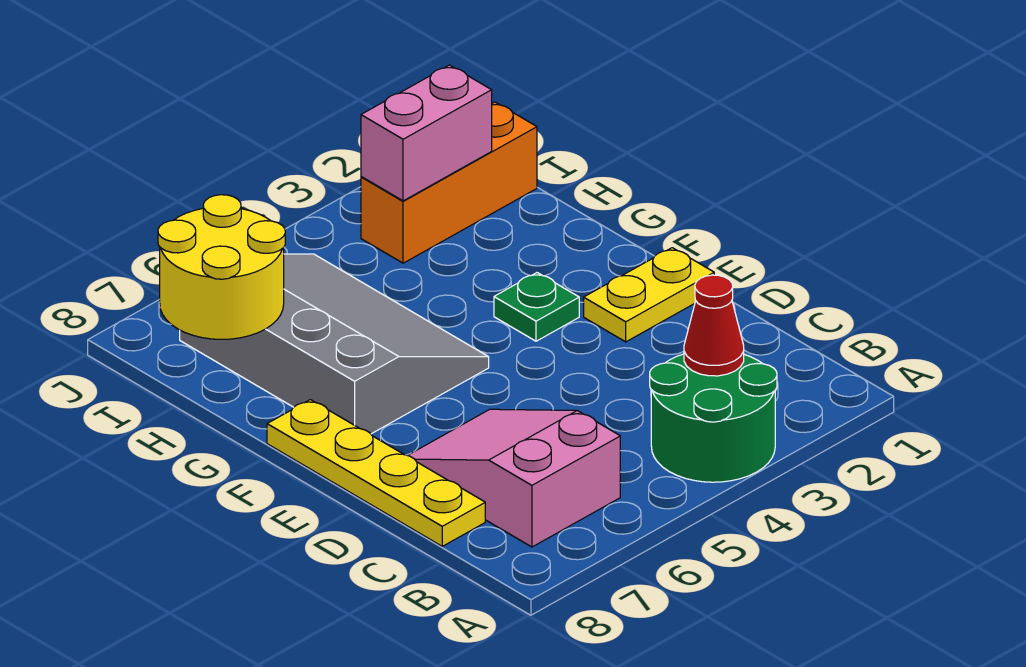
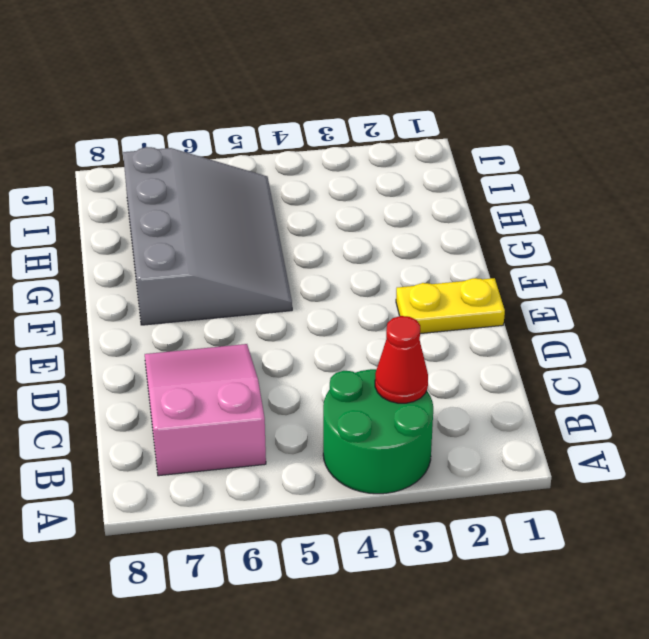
none -> yellow 1x4 plate [267,400,485,546]
none -> green 1x1 plate [494,273,579,341]

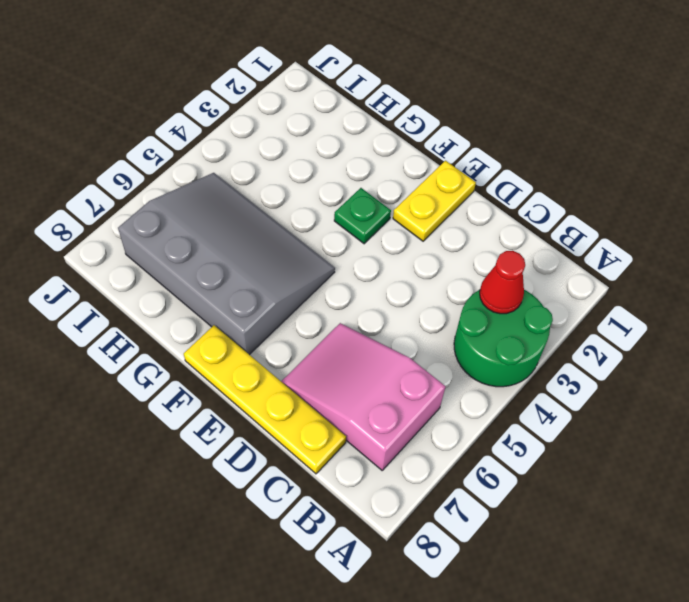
none -> orange 1x3 brick [361,102,537,263]
none -> yellow 2x2 round brick [158,195,285,339]

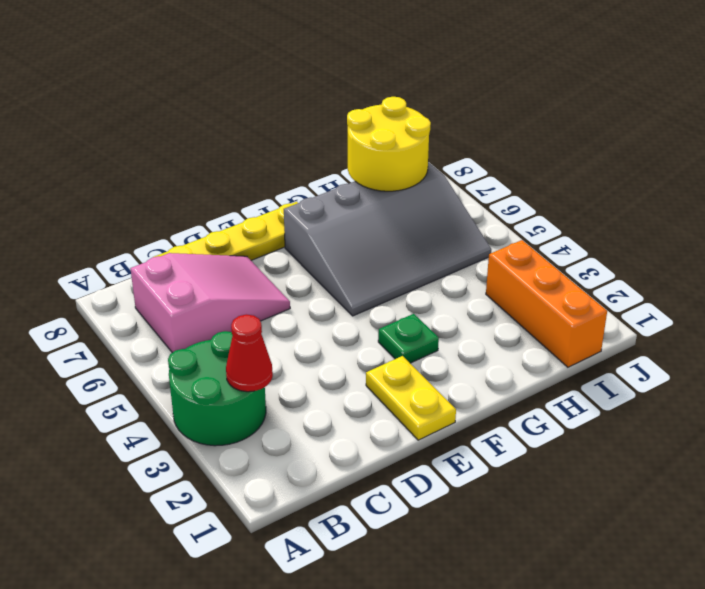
none -> pink 1x2 brick [361,65,492,201]

